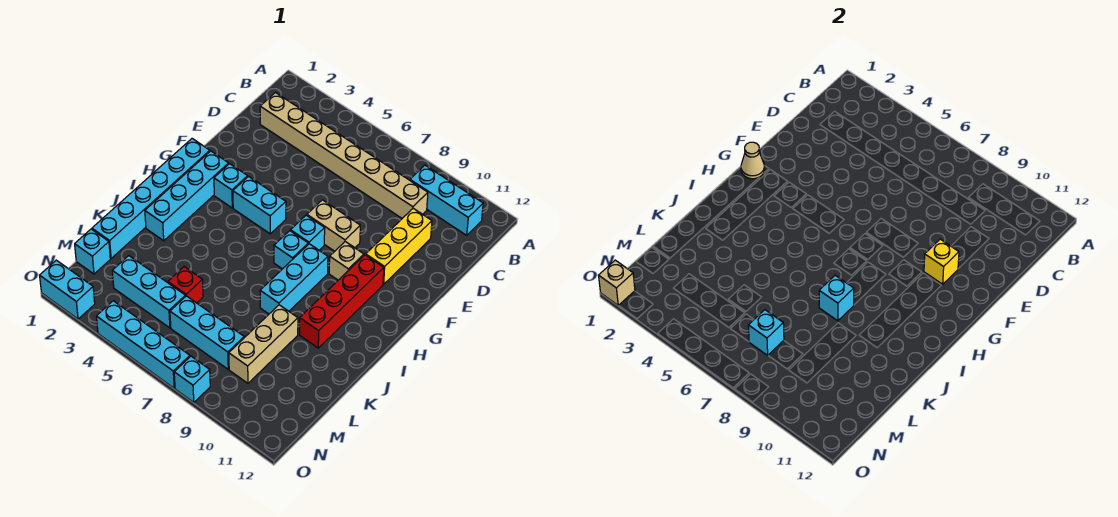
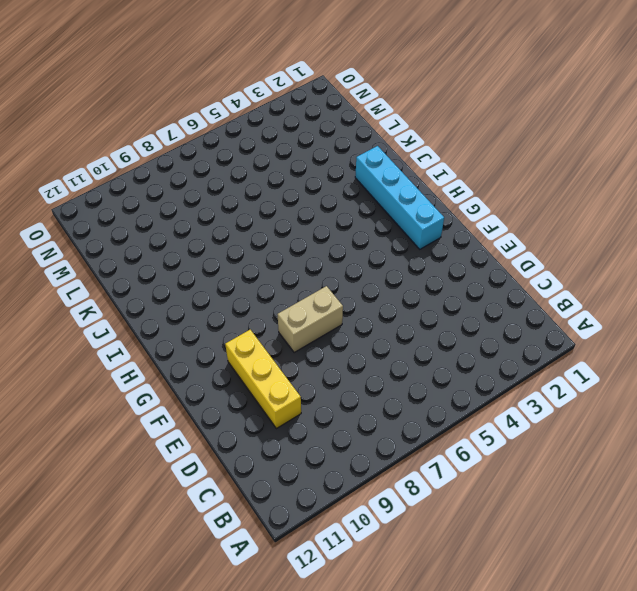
none -> cyan 1x3 brick [410,165,483,235]
none -> tan 1x8 brick [260,93,428,218]
none -> cyan 1x6 brick [92,139,210,258]

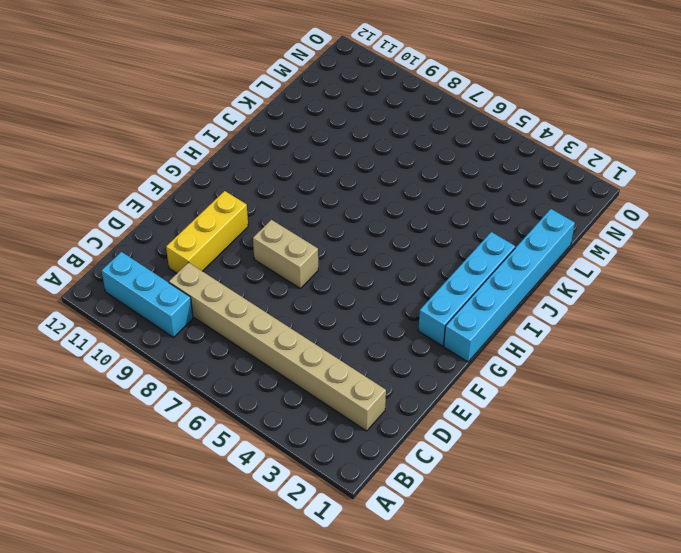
none -> cyan 1x1 brick [214,164,248,208]
none -> cyan 1x2 brick [233,176,286,234]
none -> cyan 1x1 brick [291,215,325,250]

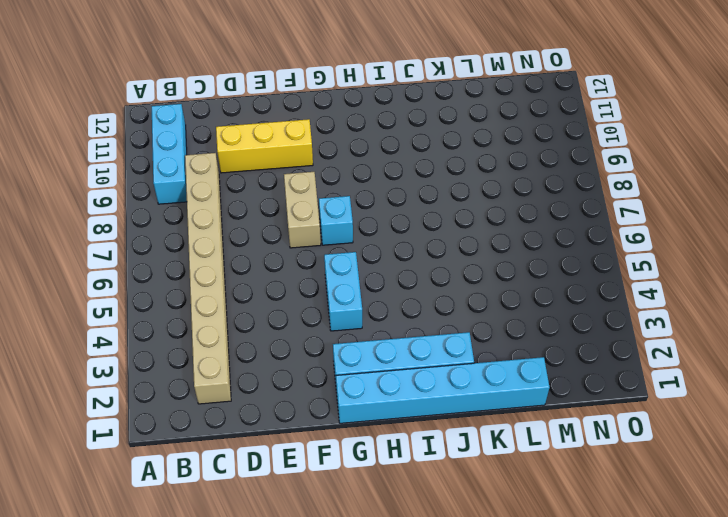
none -> cyan 1x1 brick [214,164,248,208]
none -> tan 1x1 brick [329,242,364,280]
none -> red 1x4 brick [300,255,384,348]

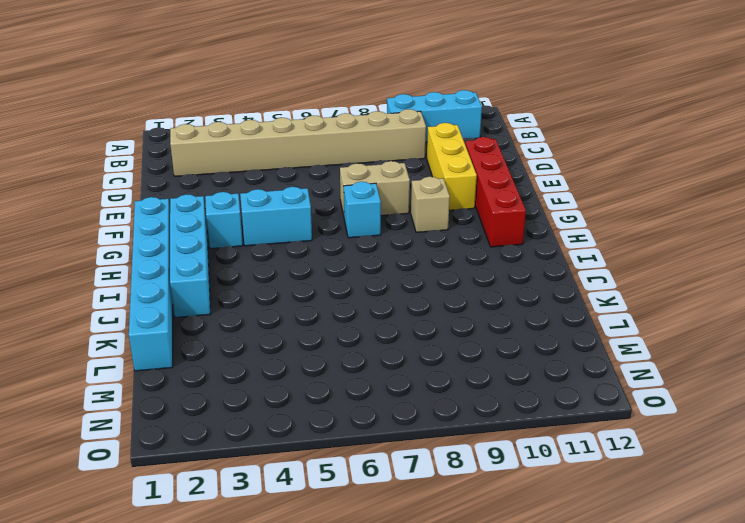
red 1x4 brick [465,137,526,247] -> red 1x4 brick moved to [300,255,384,348]
none -> cyan 1x1 brick [274,231,308,269]
none -> cyan 1x3 brick [260,244,328,314]
none -> tan 1x3 brick [229,305,298,383]

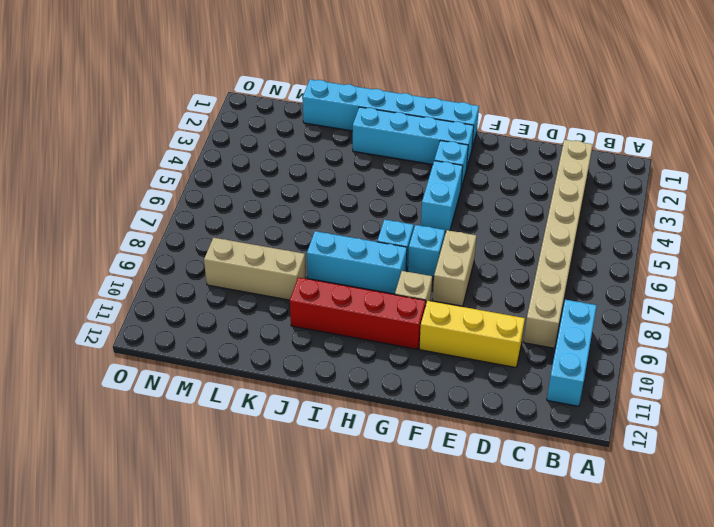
none -> red 1x1 brick [168,267,203,303]
none -> cyan 1x1 brick [75,229,110,274]
none -> cyan 1x3 brick [112,256,185,328]

